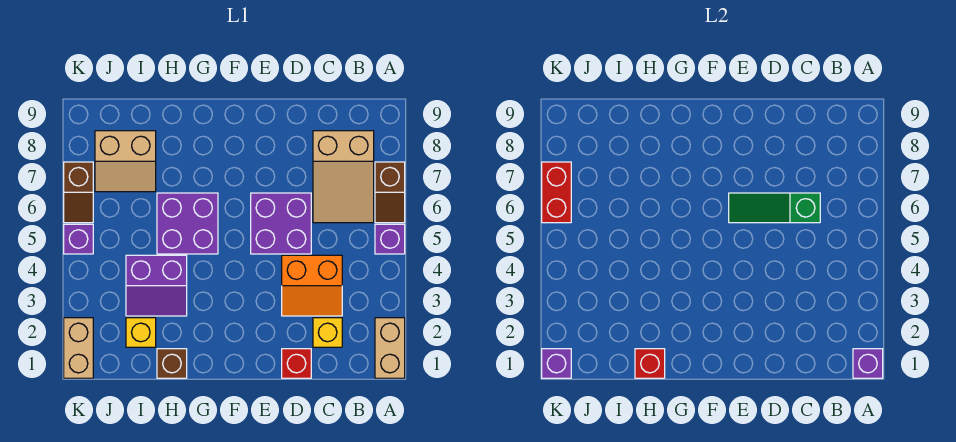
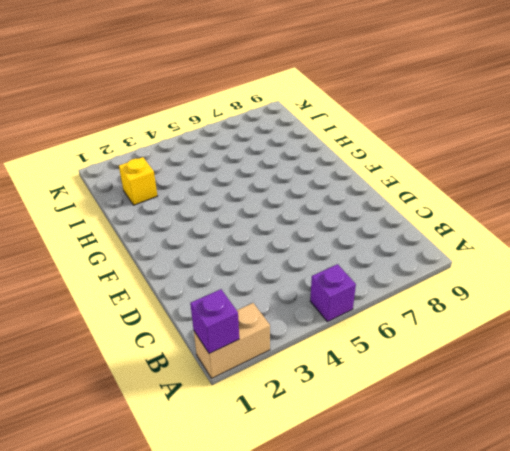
none -> brown 1x2 slope [375,162,405,223]
none -> tan 2x3 slope [313,131,374,223]
none -> yellow 1x1 brick [313,318,342,347]

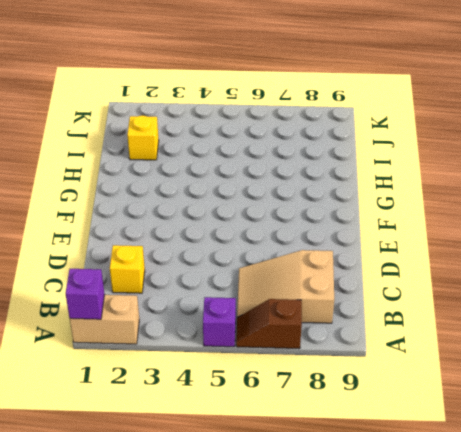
none -> orange 2x2 slope [282,255,342,316]
none -> red 1x1 brick [282,349,311,378]
none -> purple 2x2 brick [251,193,311,254]

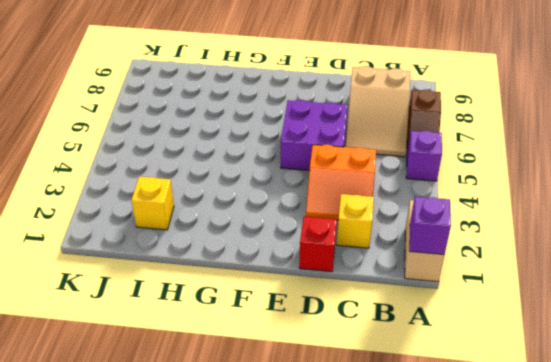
none -> purple 2x2 brick [157,193,218,254]
none -> brown 1x1 brick [157,349,187,378]
none -> purple 2x2 slope [126,255,187,316]

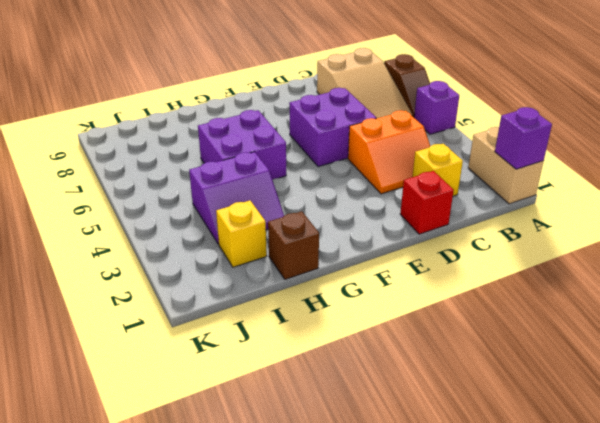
none -> tan 2x2 slope [95,131,156,192]
none -> tan 1x2 brick [64,318,93,378]
none -> purple 1x1 brick [64,224,93,254]

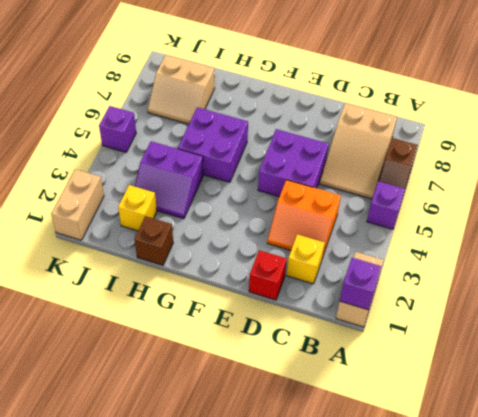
none -> brown 1x2 slope [64,162,93,223]
none -> green 1x3 slope [729,193,820,223]
none -> red 1x1 brick [635,349,665,378]

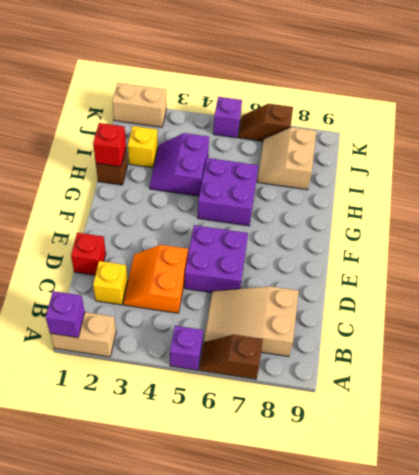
none -> green 1x3 slope [729,193,820,223]
none -> purple 1x1 brick [542,349,571,378]
none -> red 1x2 brick [542,162,571,223]

